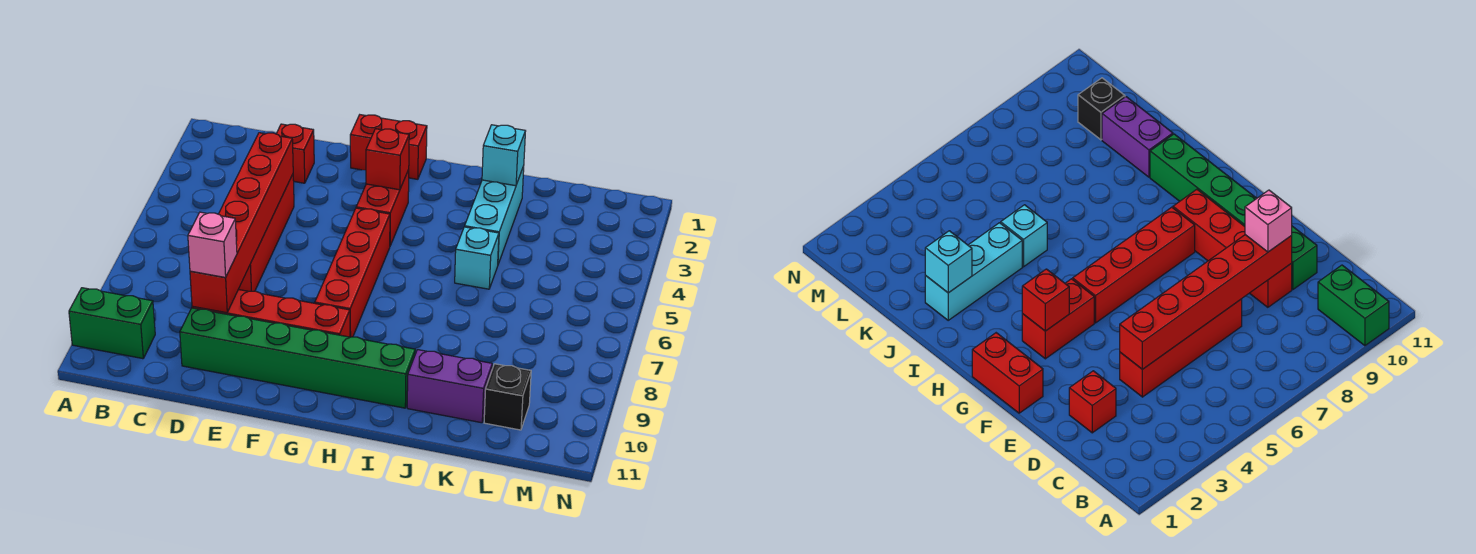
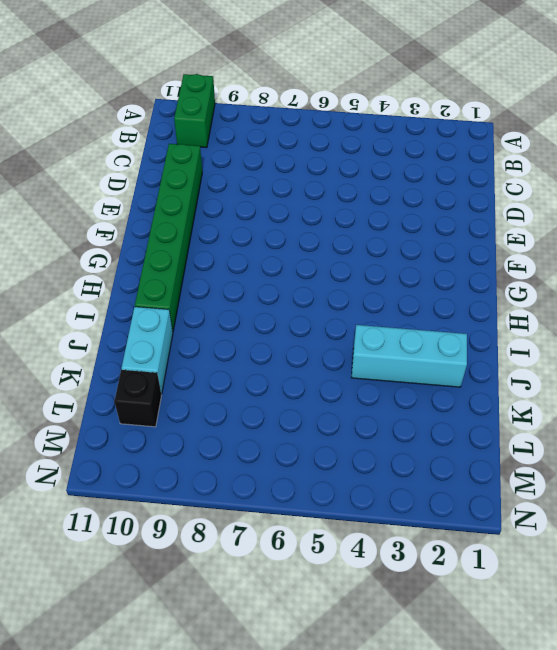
cyan 1x2 brick [122,307,173,394] -> purple 1x2 brick [407,350,492,423]
none -> red 1x1 brick [276,124,314,183]
none -> red 1x4 brick [238,174,294,291]
none -> red 1x4 brick [192,290,350,337]

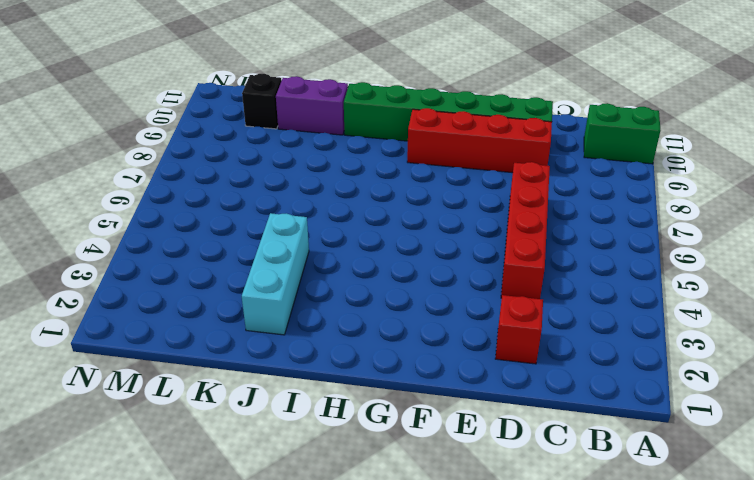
none -> red 1x2 brick [350,115,427,179]
none -> red 1x2 brick [356,170,409,245]
none -> red 1x4 brick [315,208,390,337]

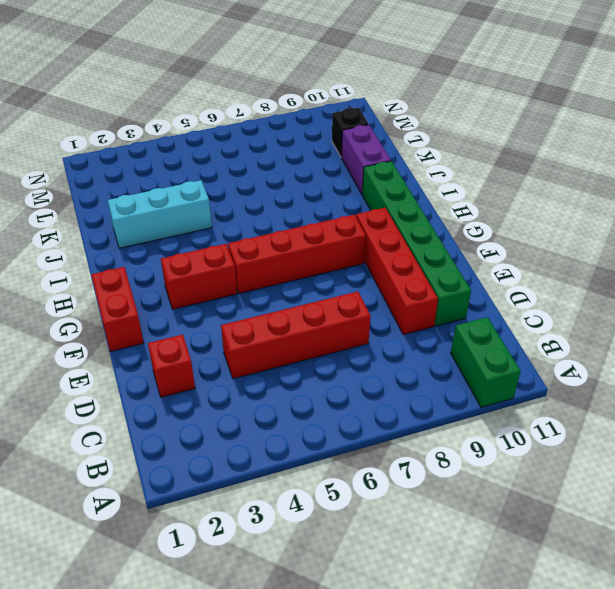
none -> cyan 1x1 brick [455,227,499,289]
none -> red 1x6 brick [190,133,293,313]
none -> red 1x1 brick [366,129,409,190]

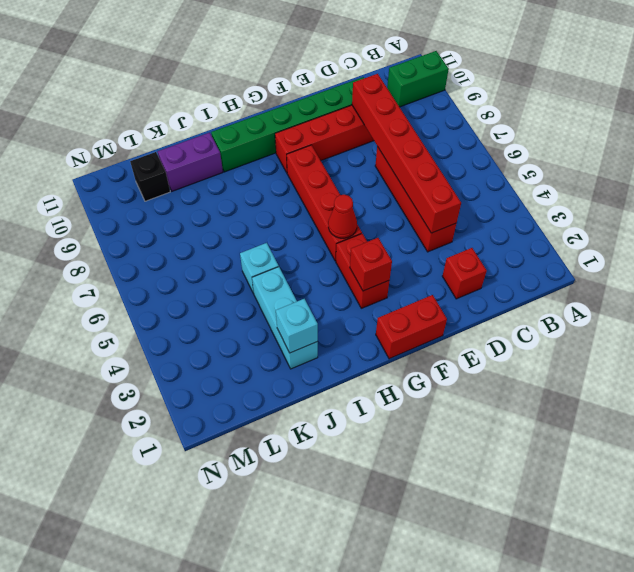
red 1x1 cone [328,195,357,238] -> none
none -> pink 1x1 brick [188,212,237,277]

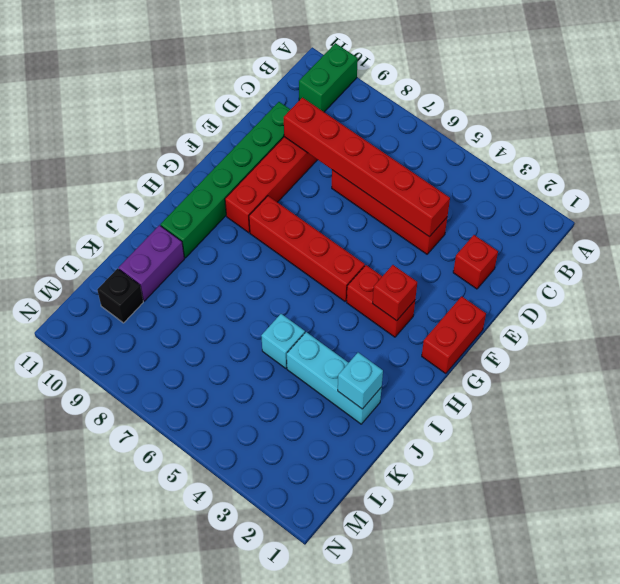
none -> pink 1x1 brick [188,212,237,277]

